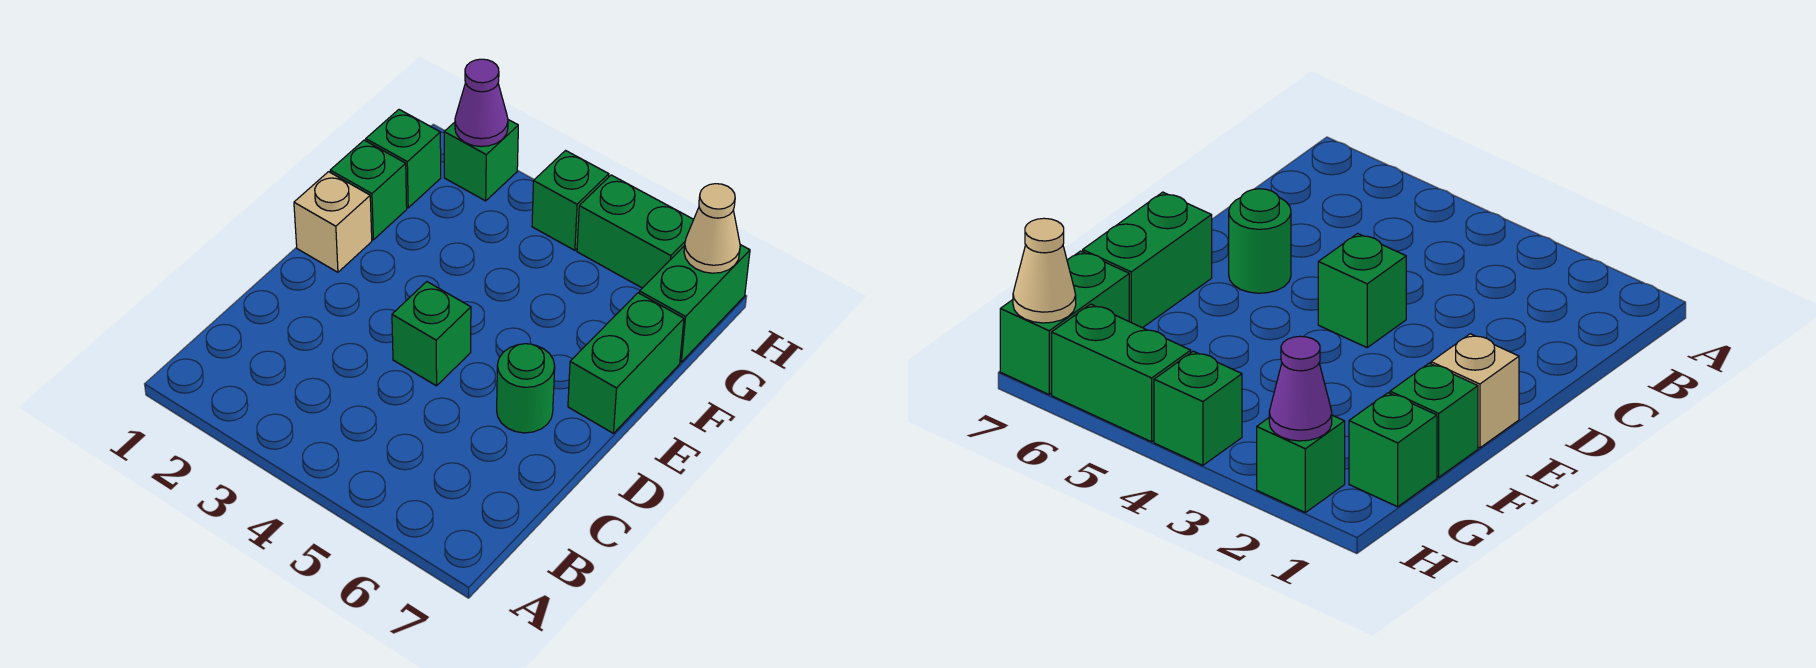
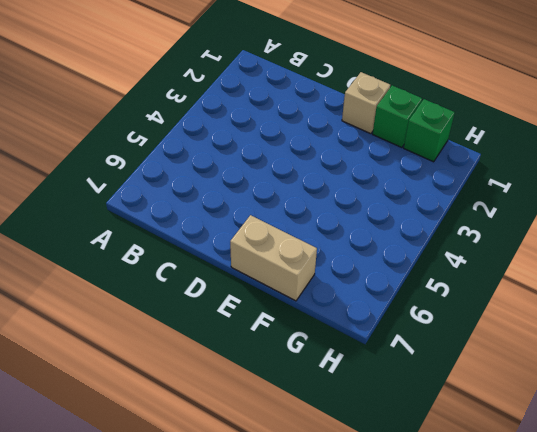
tan 1x2 brick [230,215,317,301] -> green 1x2 brick [568,293,684,433]
none -> green 1x1 brick [392,282,471,386]
none -> green 1x1 round brick [497,344,555,433]
none -> green 1x2 brick [639,245,750,362]

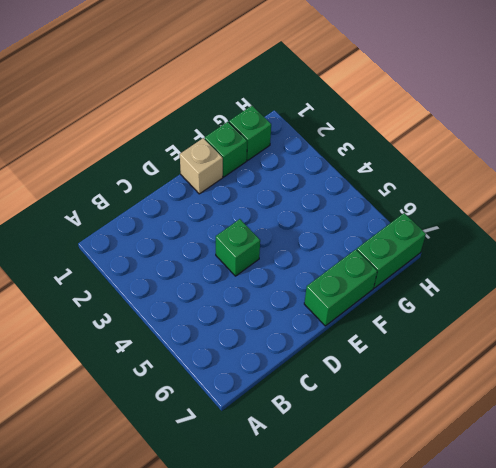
none -> green 1x1 round brick [497,344,555,433]
none -> green 1x1 brick [444,120,518,201]
none -> green 1x1 brick [532,151,609,250]

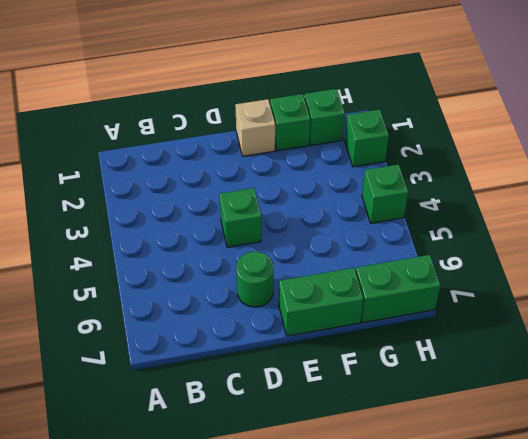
none -> green 1x2 brick [577,175,694,288]
none -> purple 1x1 cone [455,59,508,147]
none -> tan 1x1 cone [684,184,740,273]

